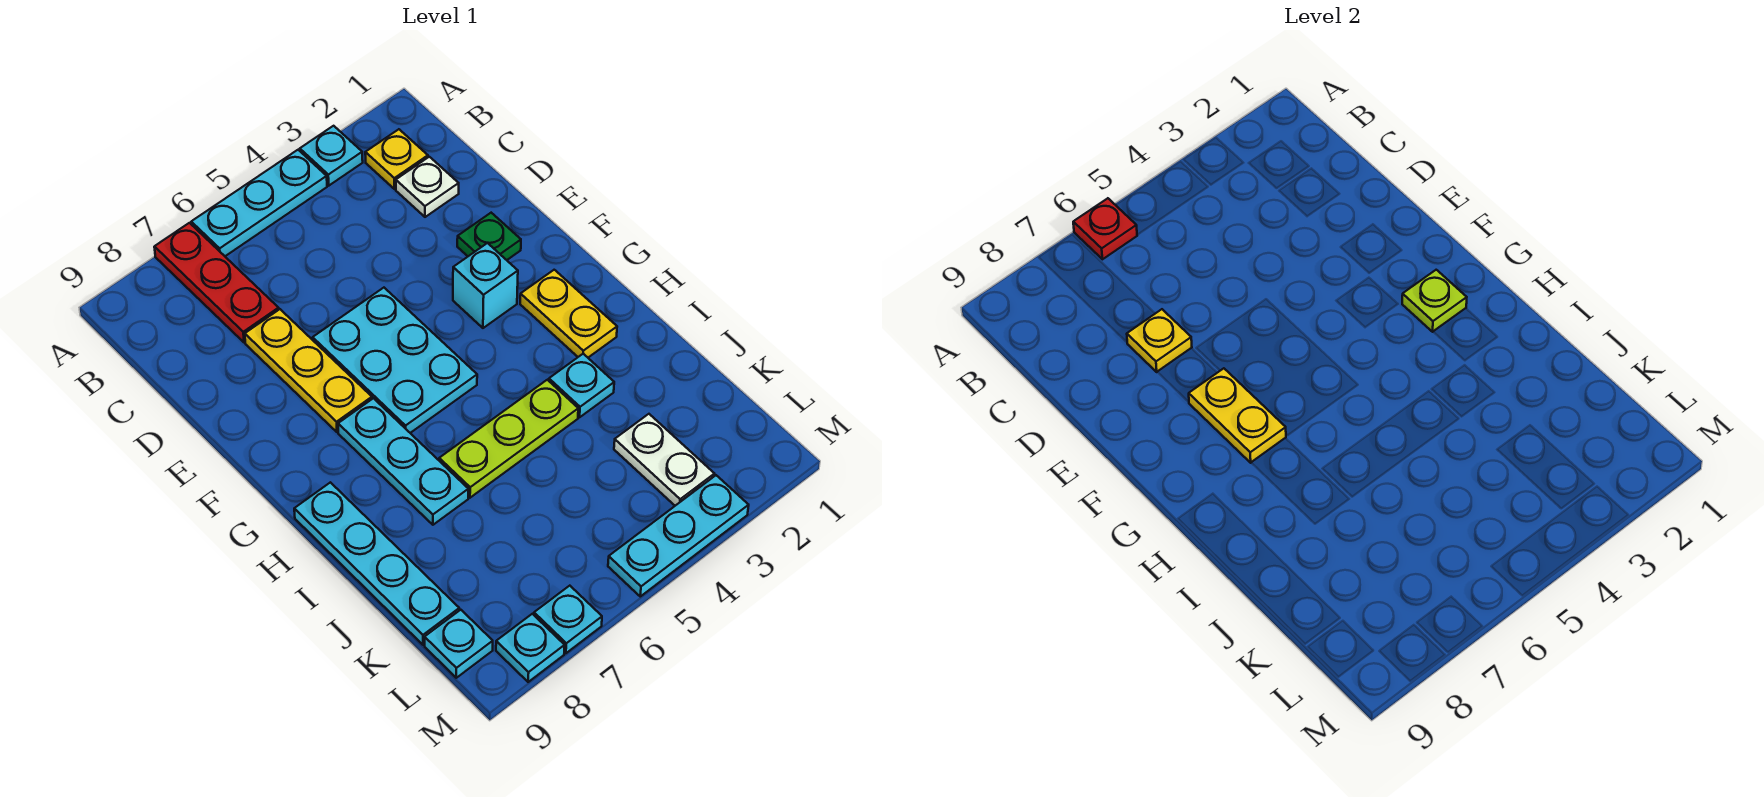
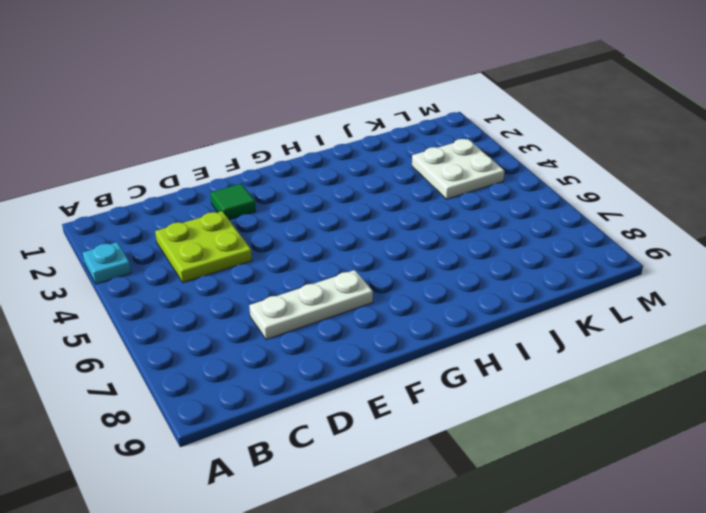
lime 2x2 plate [155,211,252,283] -> none
white 1x3 plate [249,270,373,340] -> yellow 1x3 plate [245,309,372,432]
green 1x1 tile [210,184,256,220] -> green 1x1 plate [457,213,521,260]
white 2x2 plate [412,139,504,199] -> white 1x2 plate [614,414,714,506]
none -> cyan 1x3 plate [191,150,327,256]
none -> red 1x3 plate [154,223,279,343]
none -> yellow 1x1 plate [365,129,428,189]

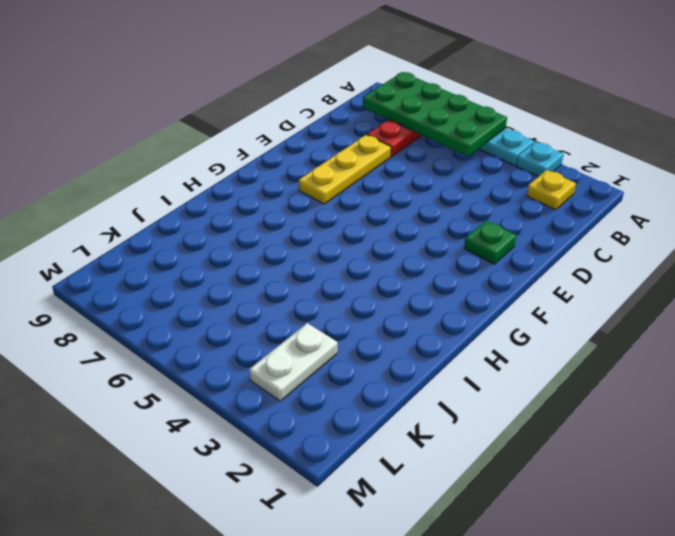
green 2x4 plate [363,72,507,157] -> red 1x1 plate [1073,198,1137,259]
none -> white 1x1 plate [396,157,459,217]
none -> cyan 2x3 plate [313,288,477,433]
none -> cyan 1x1 brick [453,243,518,328]

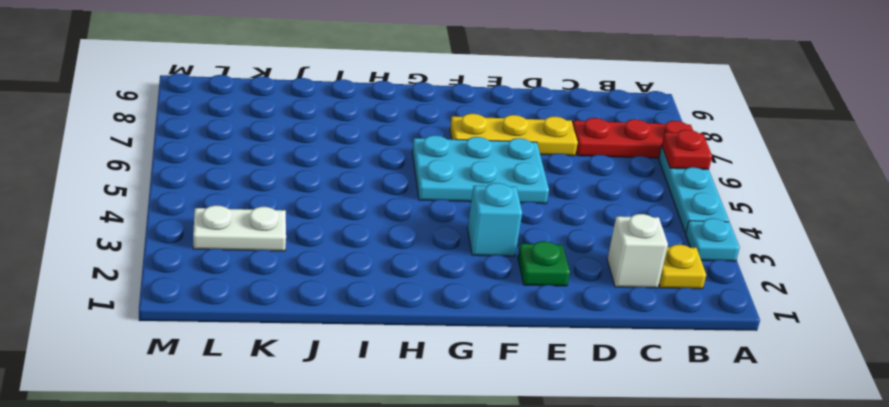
white 1x1 brick [607,214,668,288] -> white 1x1 plate [396,157,459,217]
none -> yellow 1x2 plate [520,270,617,357]
none -> cyan 1x3 plate [338,398,468,525]
none -> cyan 1x4 plate [294,482,459,645]

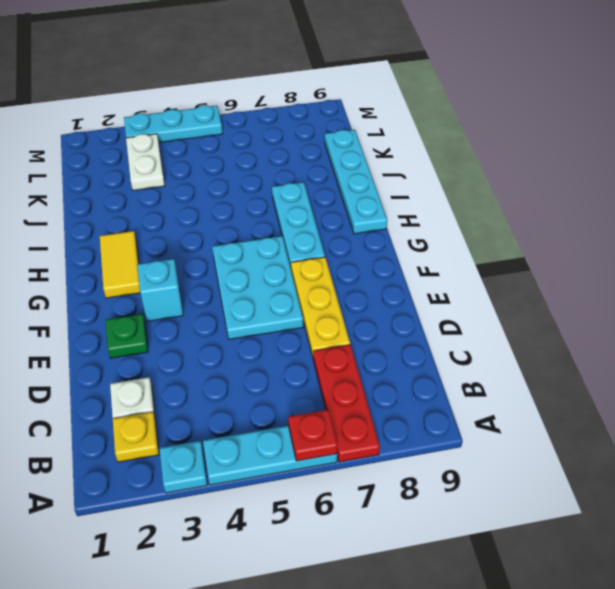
yellow 1x2 tile [100,231,140,298] -> yellow 1x2 plate [520,270,617,357]
none -> cyan 1x1 plate [549,354,614,417]
none -> lime 1x3 plate [439,380,578,498]
none -> cyan 1x1 plate [425,610,493,678]

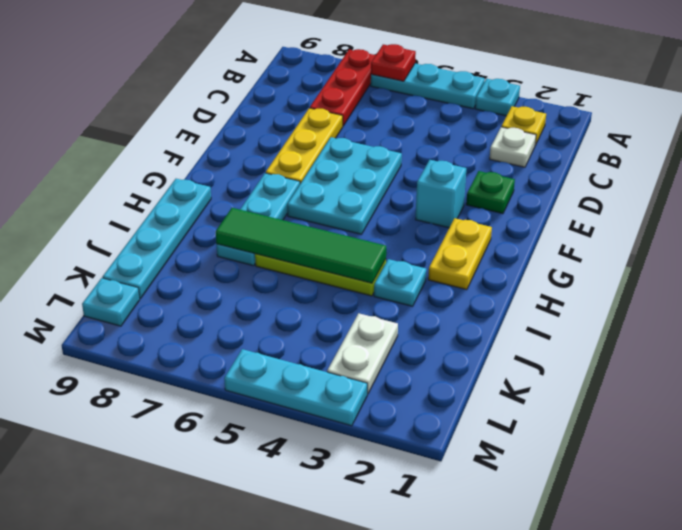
green 1x4 tile [216,208,386,283] -> none
none -> cyan 1x1 plate [534,586,602,653]
none -> cyan 1x1 plate [496,614,565,682]
none -> yellow 1x1 plate [1127,309,1192,372]

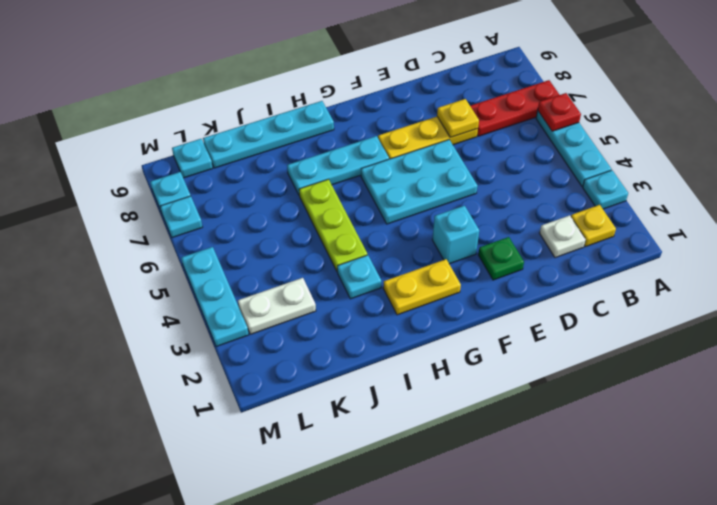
none -> yellow 1x2 plate [1189,368,1286,463]
none -> lime 1x1 plate [1402,270,1467,332]

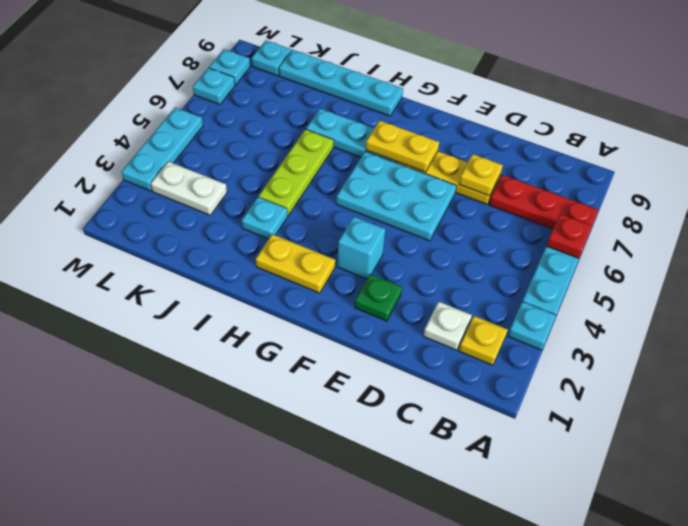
none -> lime 1x1 plate [1402,270,1467,332]

